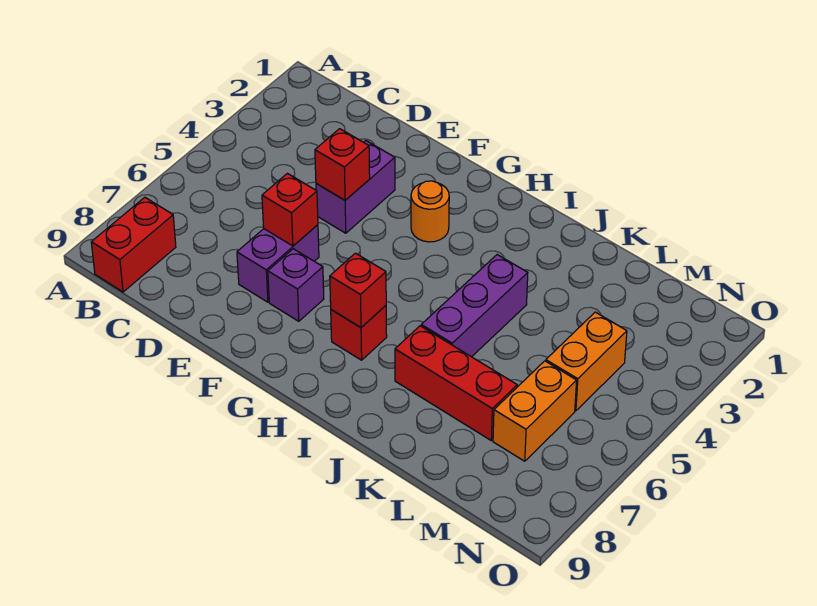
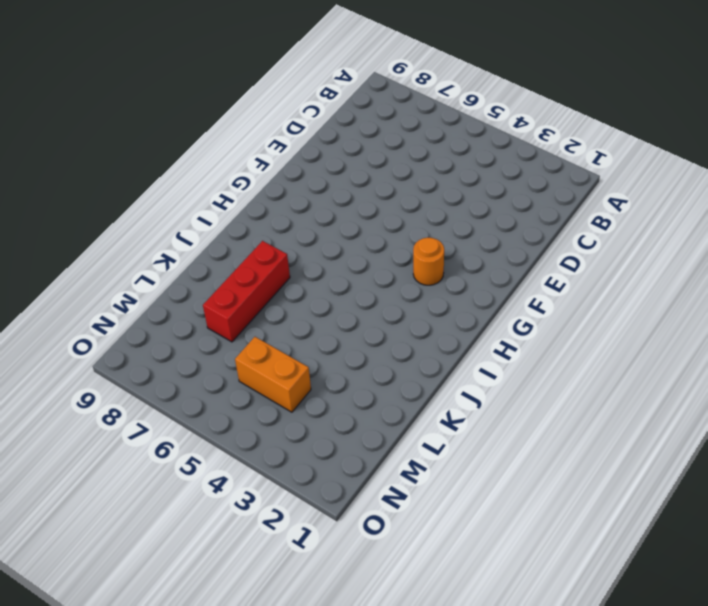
none -> red 1x2 brick [91,197,176,292]
none -> purple 1x2 brick [316,141,395,233]
none -> purple 1x2 brick [237,225,319,302]

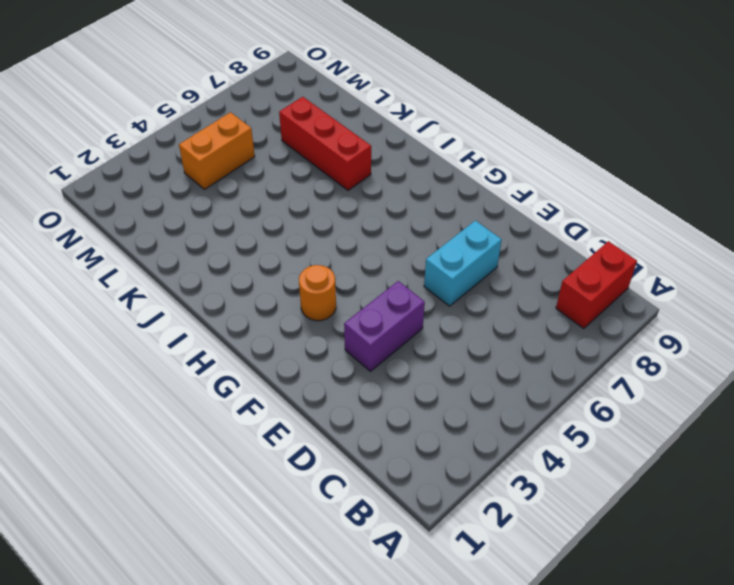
cyan 1x2 brick [424,221,502,306] -> purple 1x2 brick [237,225,319,302]
none -> purple 1x1 brick [268,249,324,321]
none -> red 1x1 brick [331,306,387,360]
none -> purple 1x3 brick [421,255,528,357]

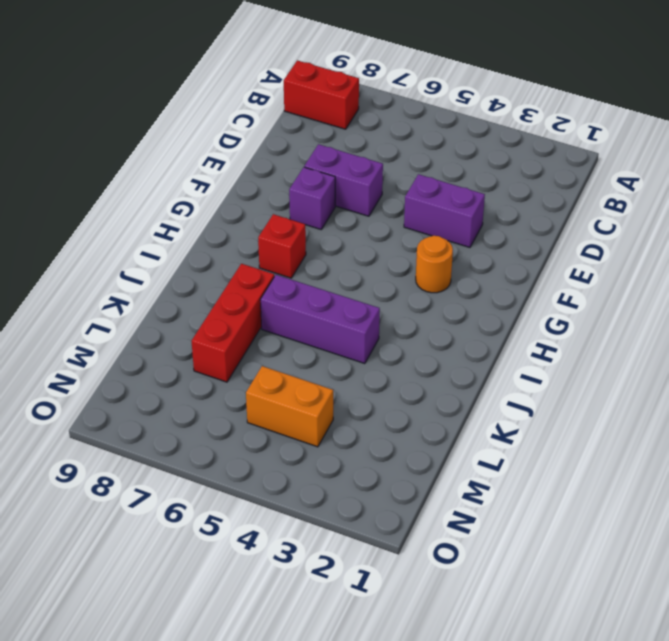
none -> orange 1x2 brick [493,361,577,461]
none -> red 1x1 brick [315,129,370,200]
none -> red 1x1 brick [262,173,318,246]

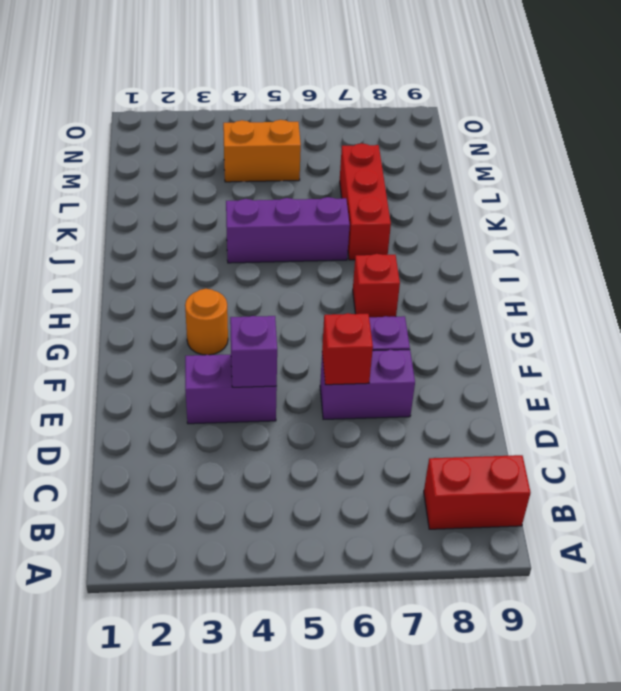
purple 1x1 brick [230,316,277,387] -> red 1x1 brick [315,129,370,200]
none -> orange 1x2 brick [493,361,577,461]
none -> red 1x1 brick [330,253,386,328]

